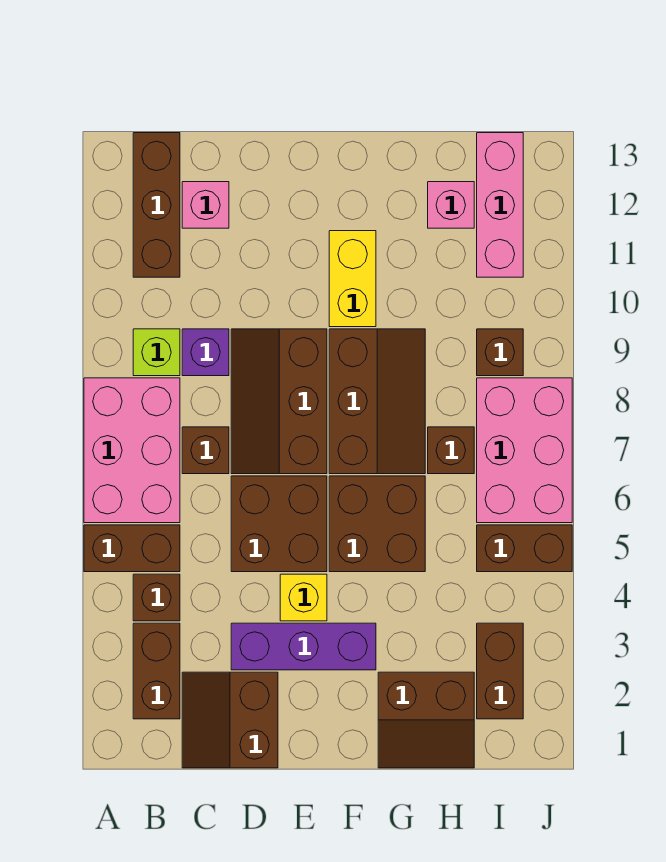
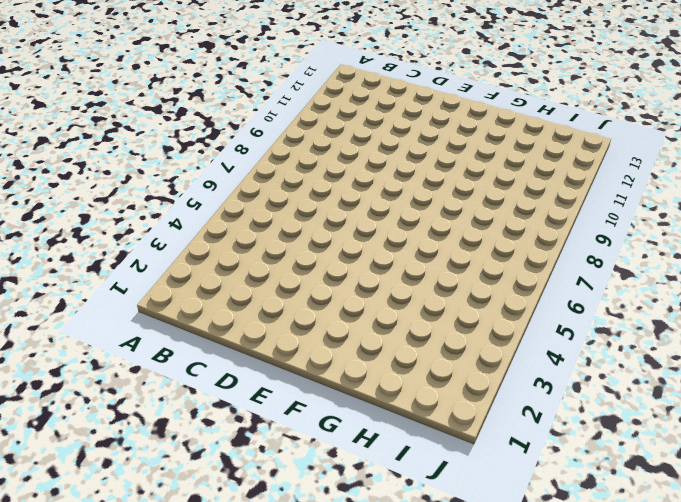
none -> brown 1x2 brick [84,525,180,572]
none -> pink 2x3 brick [84,378,180,523]
none -> brown 1x2 brick [133,623,180,719]

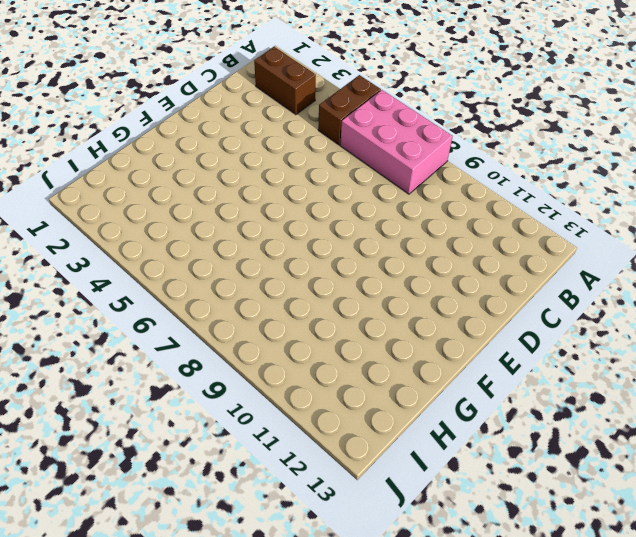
none -> brown 1x1 brick [133,574,180,621]
none -> lime 1x1 brick [133,329,180,376]
none -> brown 1x3 brick [133,133,180,277]

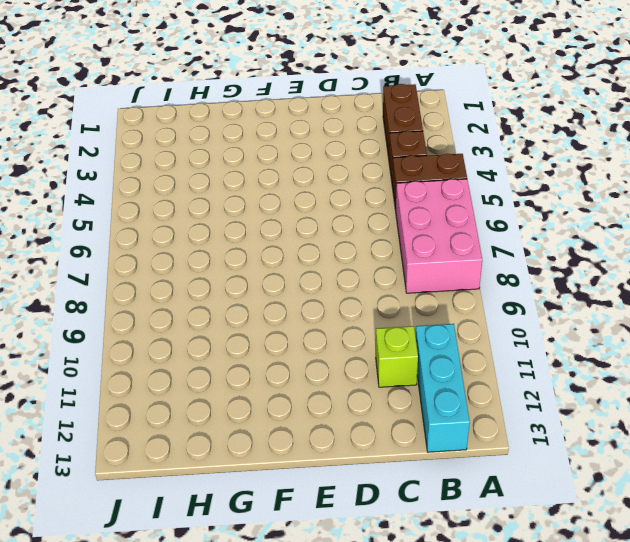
cyan 1x3 brick [415,324,470,452] -> brown 1x3 brick [133,133,180,277]
lime 1x1 brick [376,326,418,387] -> lime 1x1 brick moved to [133,329,180,376]
none -> brown 2x2 slope [182,672,278,768]
none -> brown 1x1 brick [182,427,229,474]
none -> purple 1x1 brick [182,329,229,376]

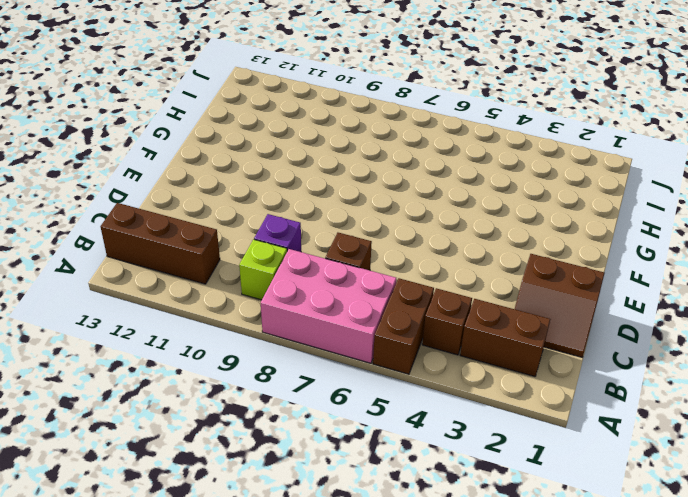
none -> pink 1x1 brick [182,182,229,228]
none -> purple 1x3 brick [231,623,376,670]
none -> brown 2x2 brick [231,476,327,572]

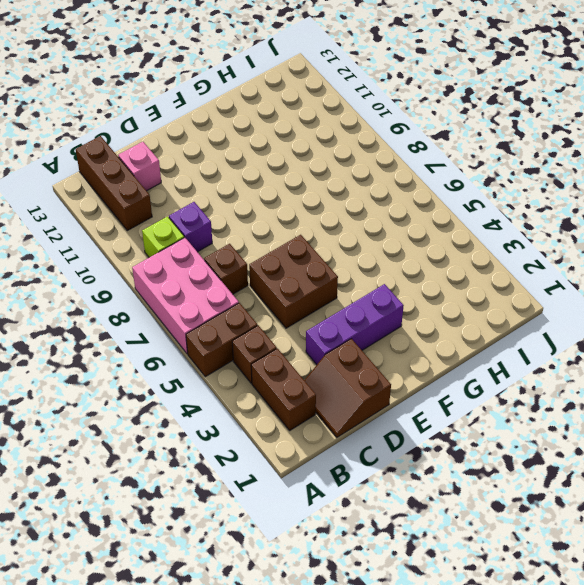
none -> brown 2x3 slope [231,329,327,474]
none -> yellow 1x1 brick [280,574,327,621]
none -> brown 2x2 brick [329,476,425,572]

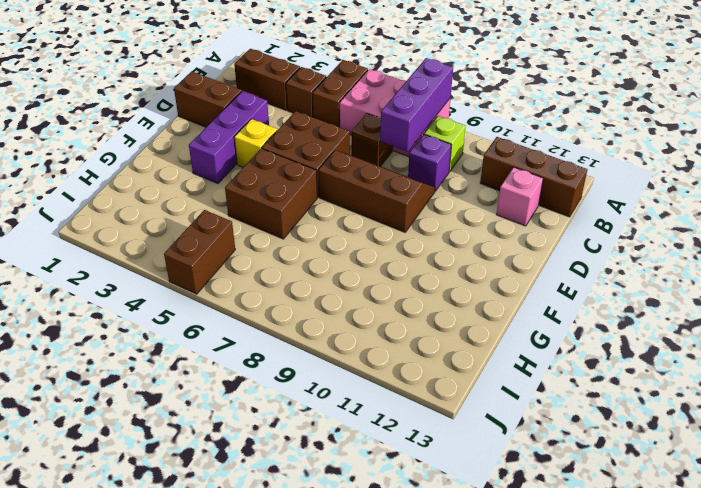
purple 1x3 brick [380,58,453,151] -> none
none -> brown 2x3 slope [329,329,425,474]
none -> yellow 1x2 brick [329,231,376,327]
none -> brown 2x2 slope [378,672,474,768]

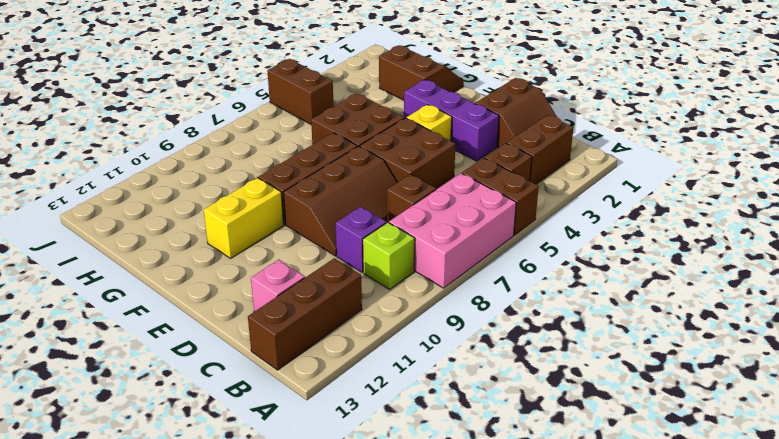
none -> brown 1x1 brick [428,427,474,474]
none -> pink 1x1 brick [428,182,474,228]
none -> brown 1x2 brick [477,623,523,719]

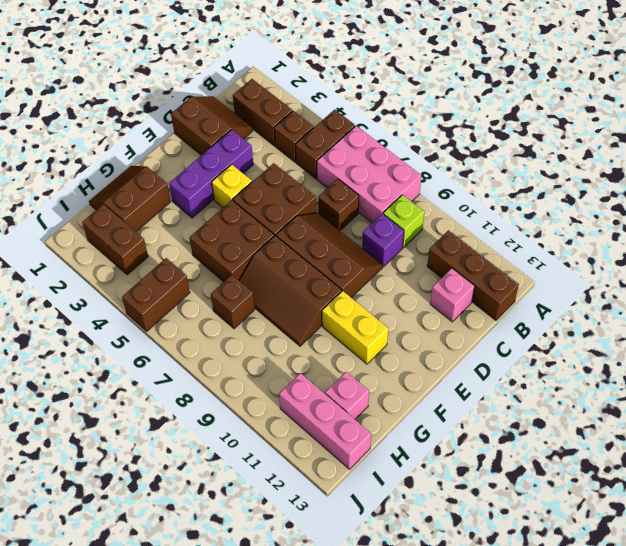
none -> pink 2x3 brick [477,378,572,523]
none -> brown 1x1 brick [477,329,523,376]

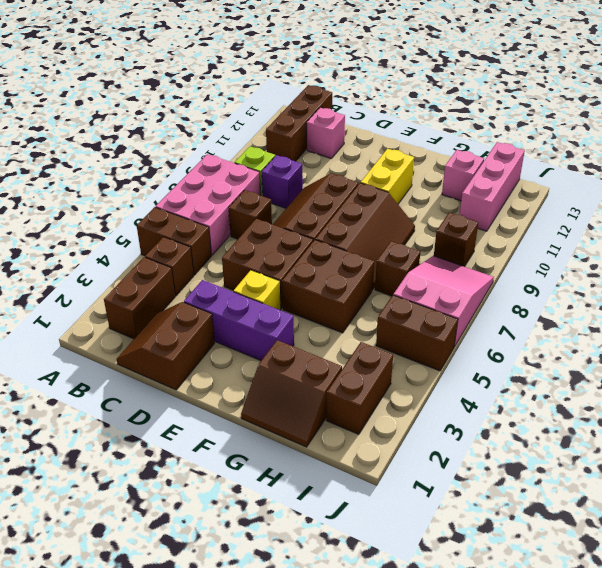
pink 2x3 slope [393,256,494,347] -> pink 2x3 brick [477,378,572,523]

